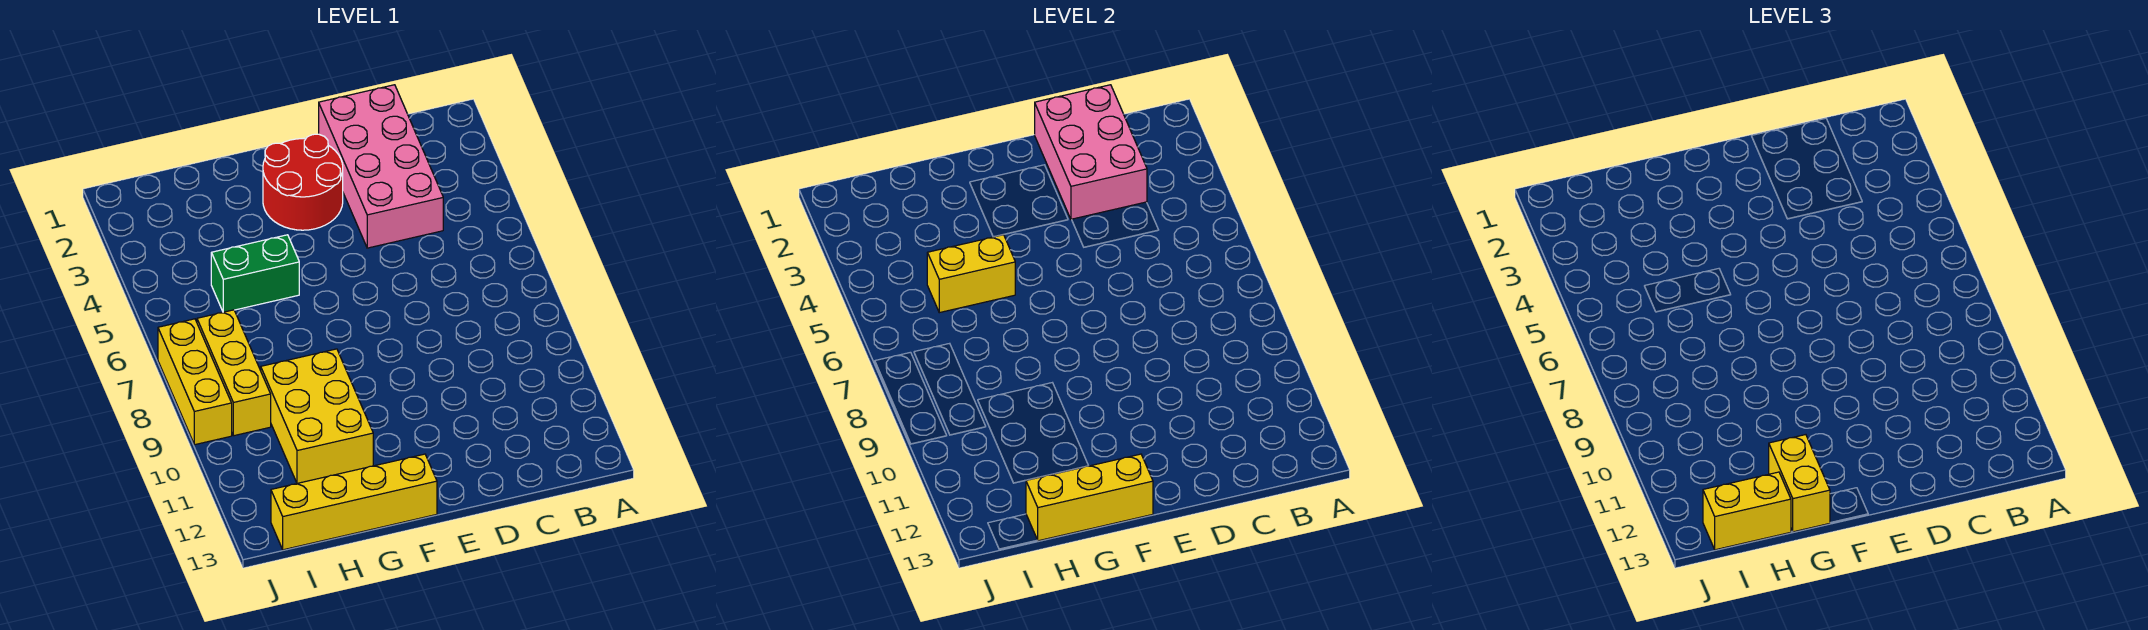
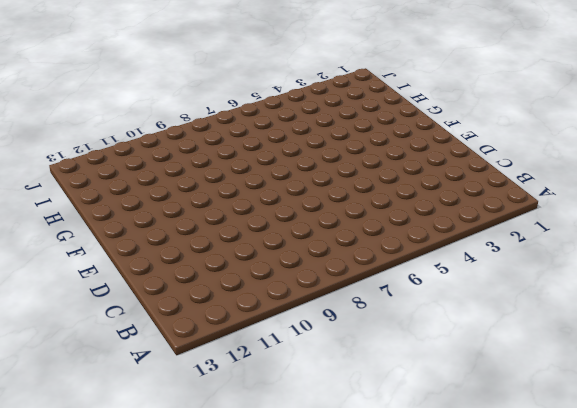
none -> pink 2x4 brick [319,85,443,248]
none -> red 2x2 round brick [263,134,343,230]
none -> yellow 1x4 brick [271,454,437,550]

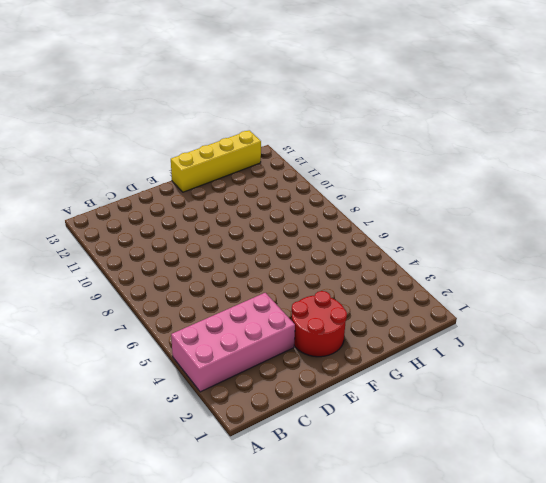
pink 2x4 brick [171,293,295,392] -> pink 2x4 brick turned to [319,85,443,248]
none -> green 1x2 brick [211,235,299,312]
none -> yellow 2x3 brick [261,349,373,483]
none -> yellow 1x3 brick [197,310,271,436]

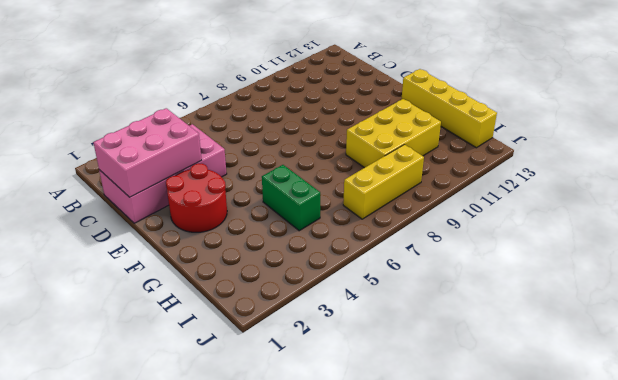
none -> yellow 1x3 brick [158,319,232,445]
none -> yellow 1x3 brick [1026,454,1153,541]
none -> yellow 1x2 brick [927,235,1015,313]

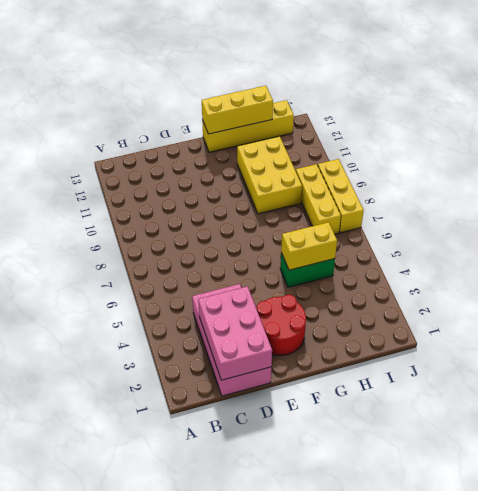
none -> yellow 1x2 brick [1769,435,1830,532]
none -> yellow 1x2 brick [1703,472,1791,550]

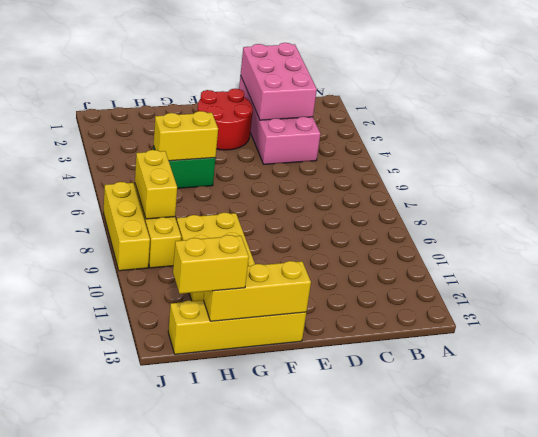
yellow 1x2 brick [135,150,177,219] -> yellow 1x2 brick moved to [1769,435,1830,532]

